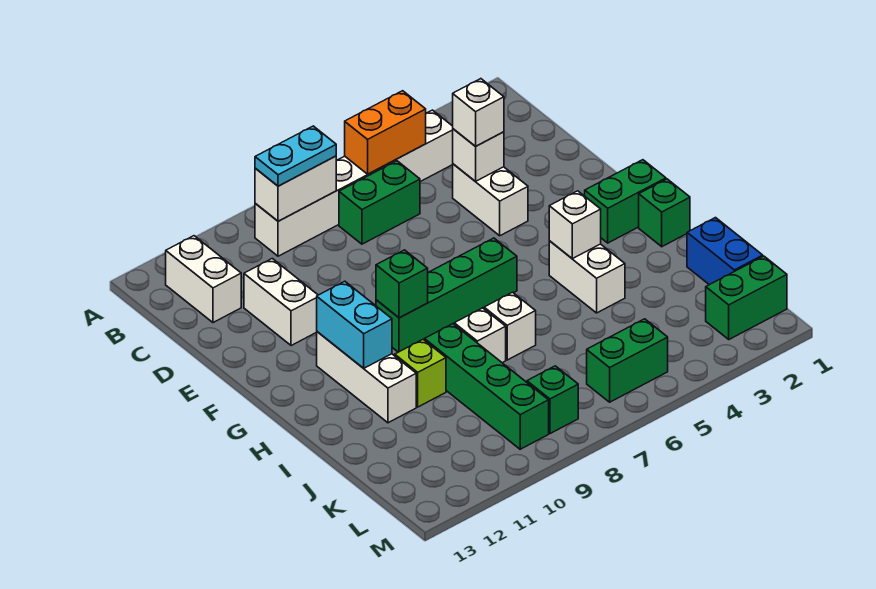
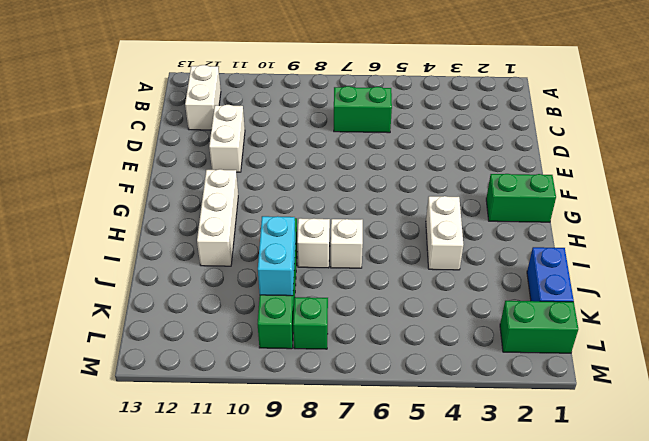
cyan 1x2 brick [258,216,296,296] -> cyan 1x2 brick moved to [317,281,392,368]
none -> white 1x6 brick [255,110,453,256]
none -> white 1x2 brick [453,164,528,236]
none -> green 1x4 brick [376,238,517,352]

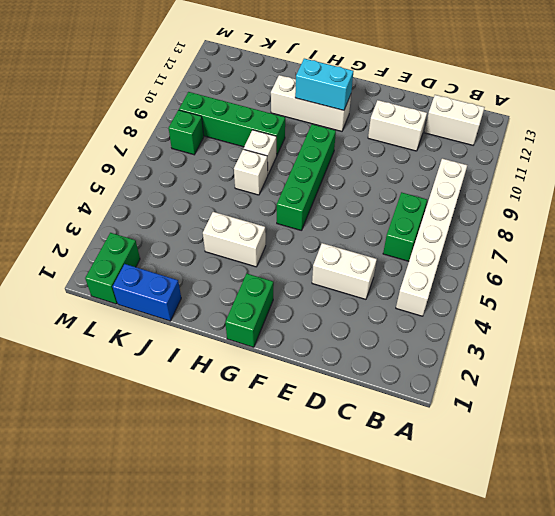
none -> green 1x1 brick [639,179,690,247]
none -> lime 1x1 brick [395,340,446,407]
none -> green 1x2 brick [587,319,668,402]

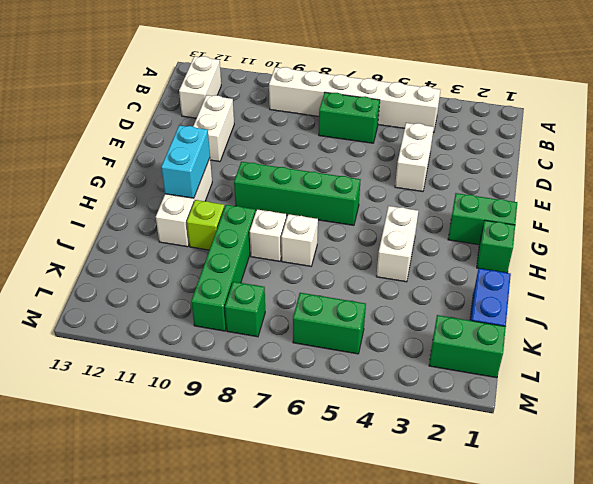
none -> orange 1x2 brick [345,91,426,174]
none -> white 1x2 brick [255,156,336,221]
none -> white 1x1 brick [453,129,504,181]

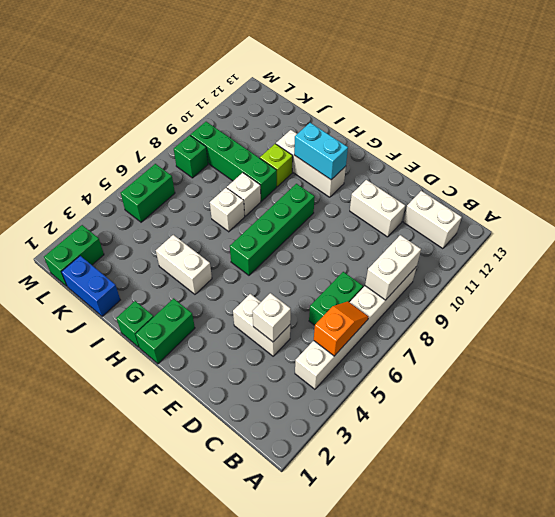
orange 1x2 slope [314,301,368,356] -> orange 1x2 brick [345,91,426,174]
none -> green 1x1 brick [376,250,428,318]
none -> white 1x1 brick [549,191,601,259]
none -> cyan 1x2 plate [255,126,336,186]

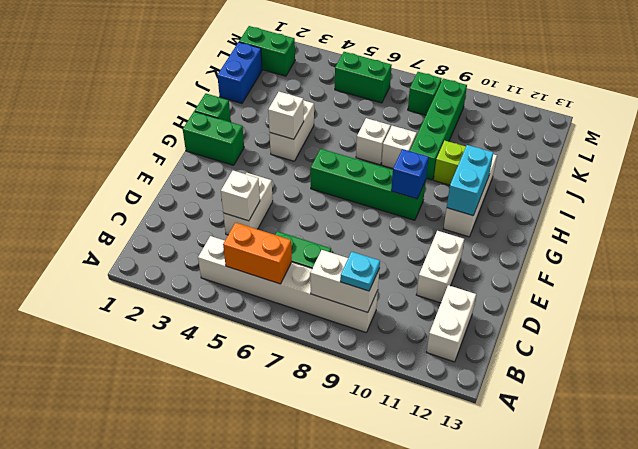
cyan 1x1 plate [340,252,380,291] -> cyan 1x2 plate [255,126,336,186]
blue 1x1 brick [391,149,429,199] -> green 1x1 brick [376,250,428,318]
none -> white 1x1 brick [453,79,504,146]

